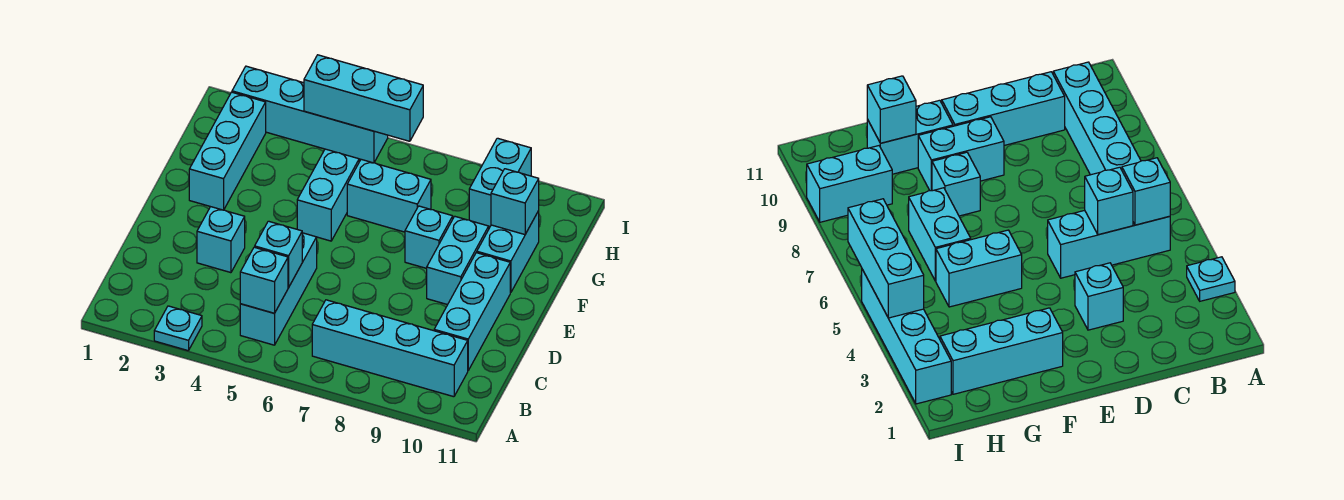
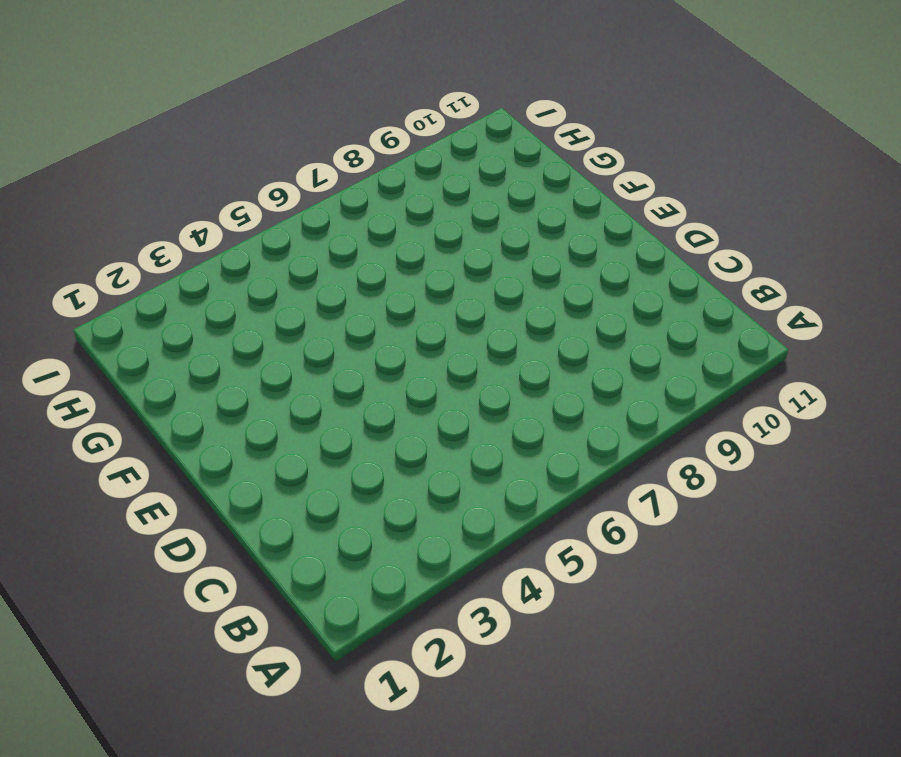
none -> cyan 1x1 plate [154,306,202,351]
none -> cyan 1x3 brick [240,233,317,345]
none -> cyan 1x4 brick [312,300,468,397]

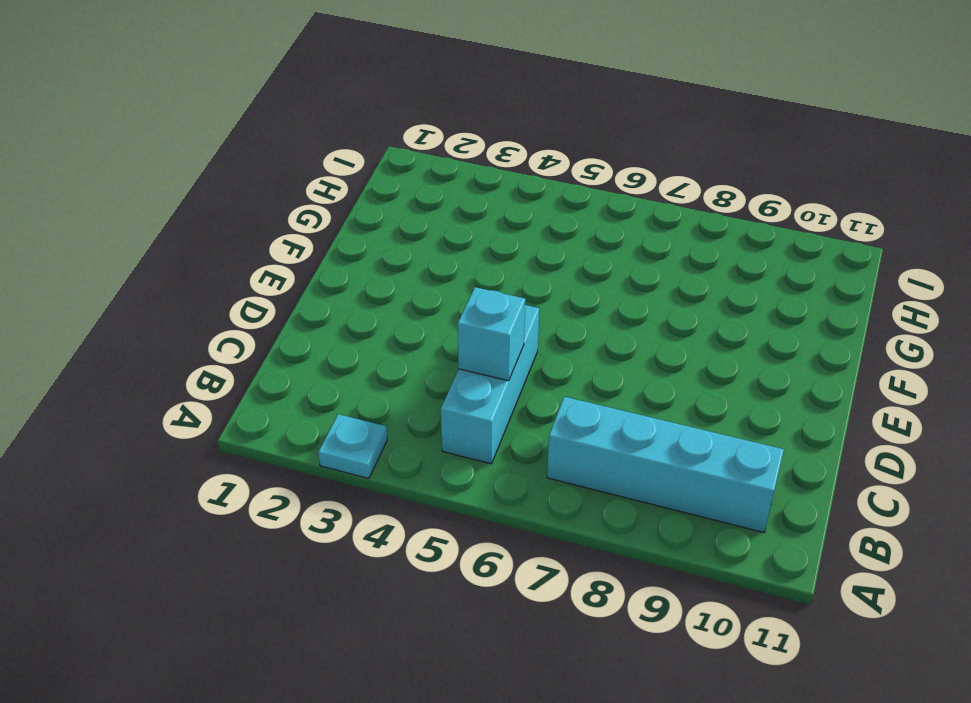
none -> cyan 1x3 brick [434,253,510,370]
none -> cyan 1x1 brick [197,207,245,273]
none -> cyan 1x2 brick [427,216,489,305]

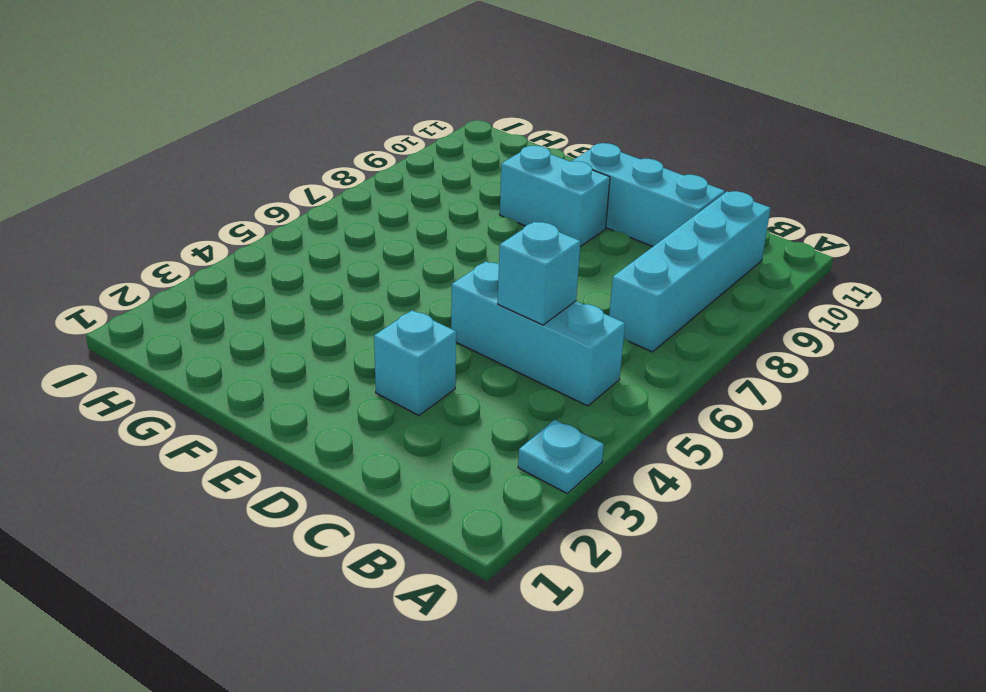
none -> cyan 1x3 brick [189,92,266,210]
none -> cyan 1x2 brick [297,149,359,241]
none -> cyan 1x1 brick [405,206,453,268]

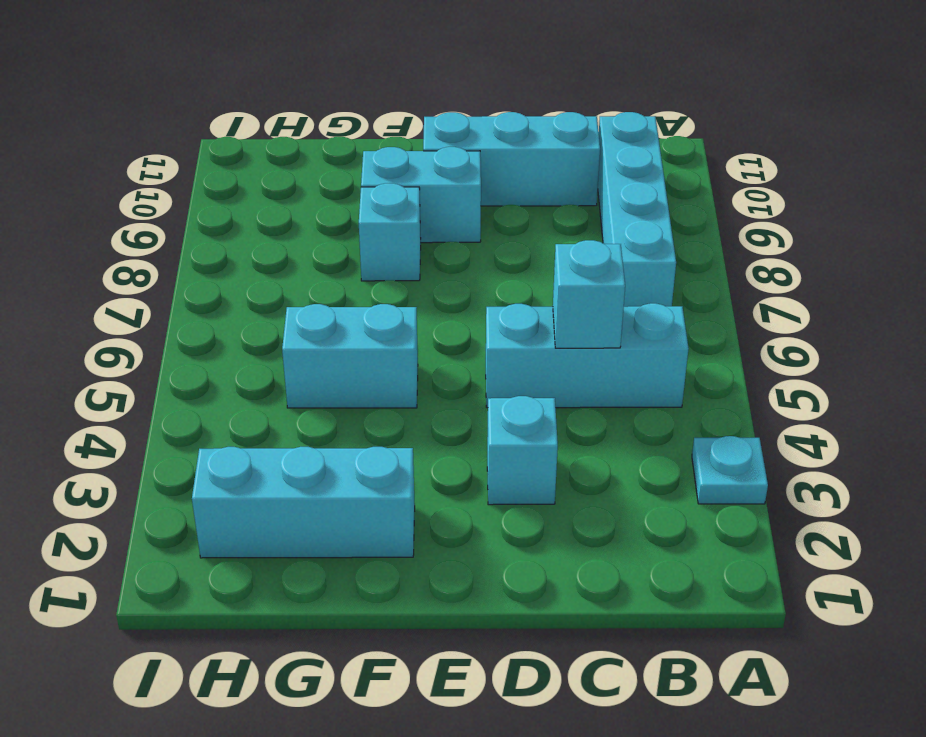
none -> cyan 1x2 brick [477,211,539,293]
none -> cyan 1x2 brick [347,159,431,232]
none -> cyan 1x2 brick [469,138,531,226]

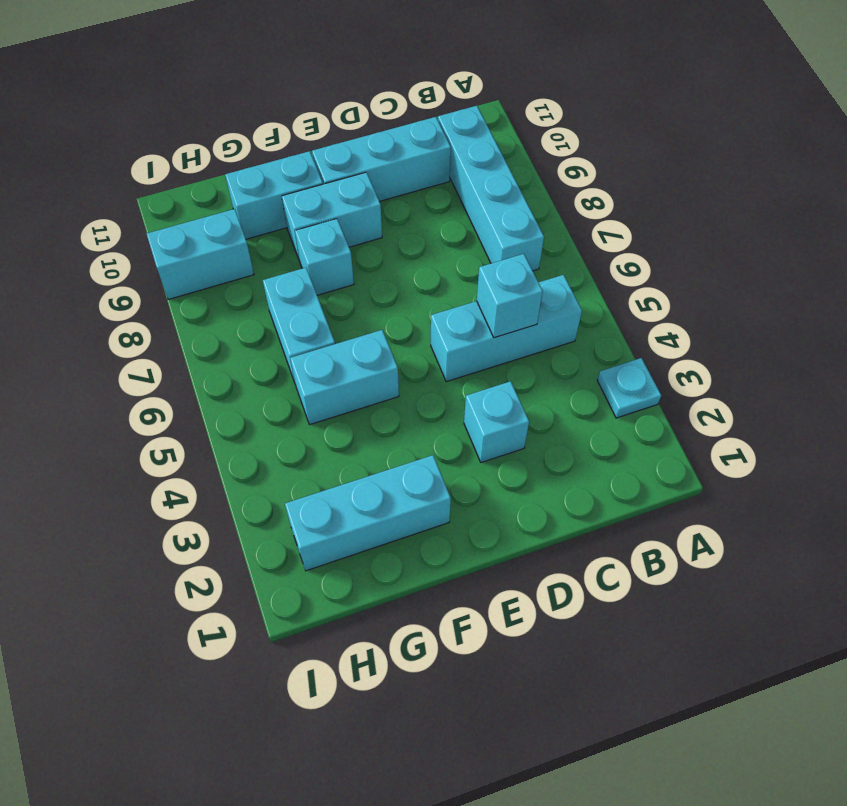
none -> cyan 1x4 brick [232,66,388,163]
none -> cyan 1x1 brick [240,247,288,313]
none -> cyan 1x1 brick [491,169,539,235]

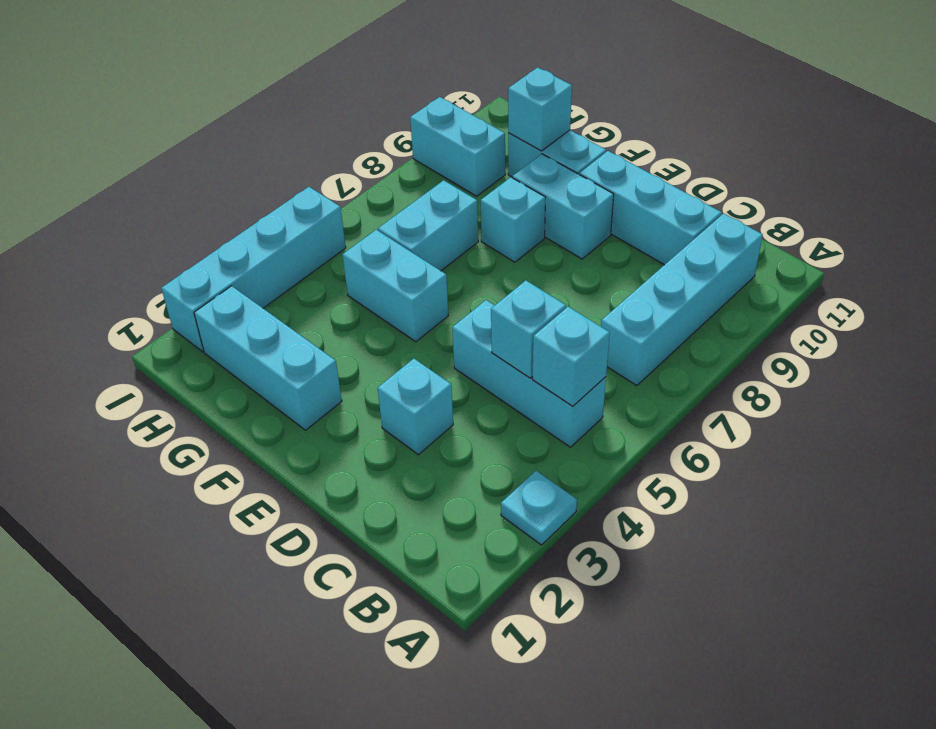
none -> cyan 1x3 brick [304,55,423,141]

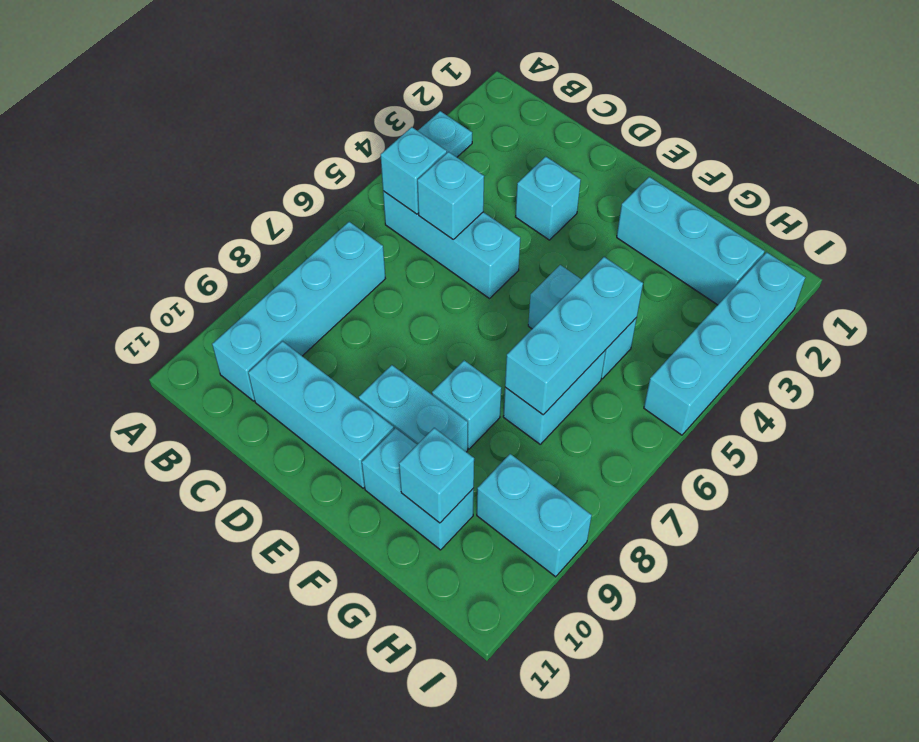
cyan 1x3 brick [505,257,643,415] -> cyan 1x3 brick moved to [304,55,423,141]

